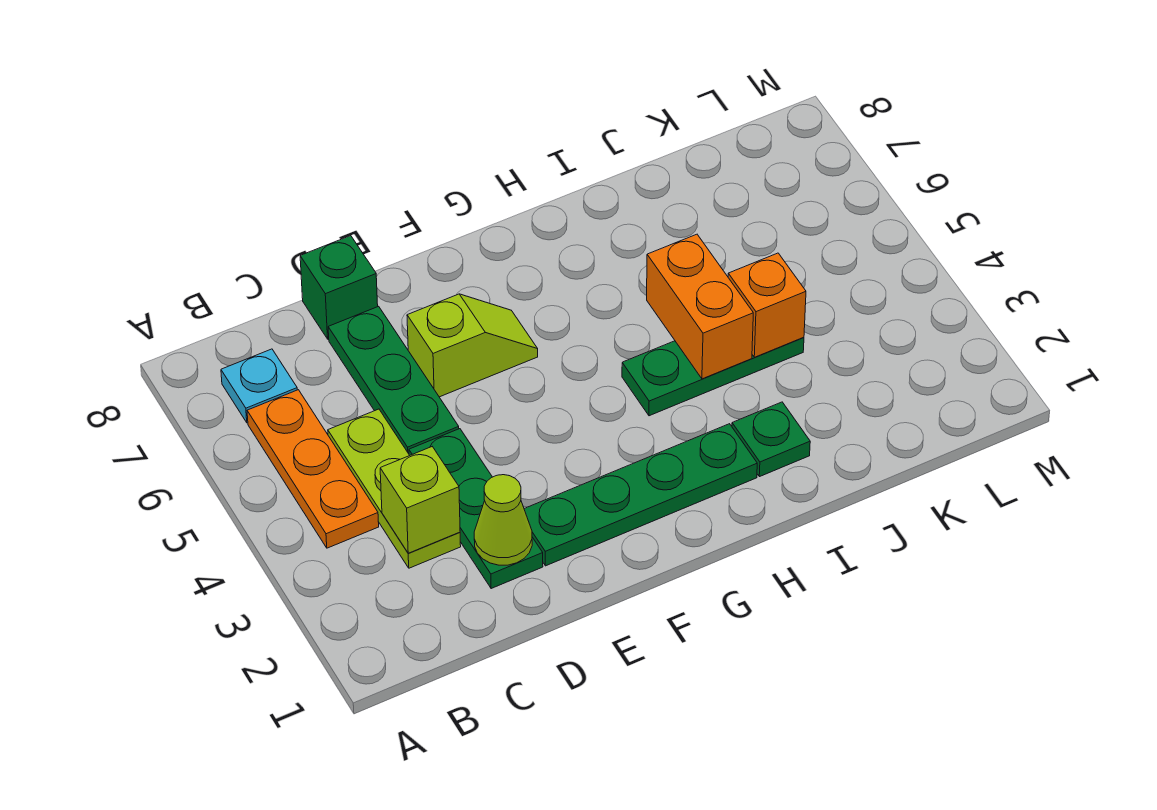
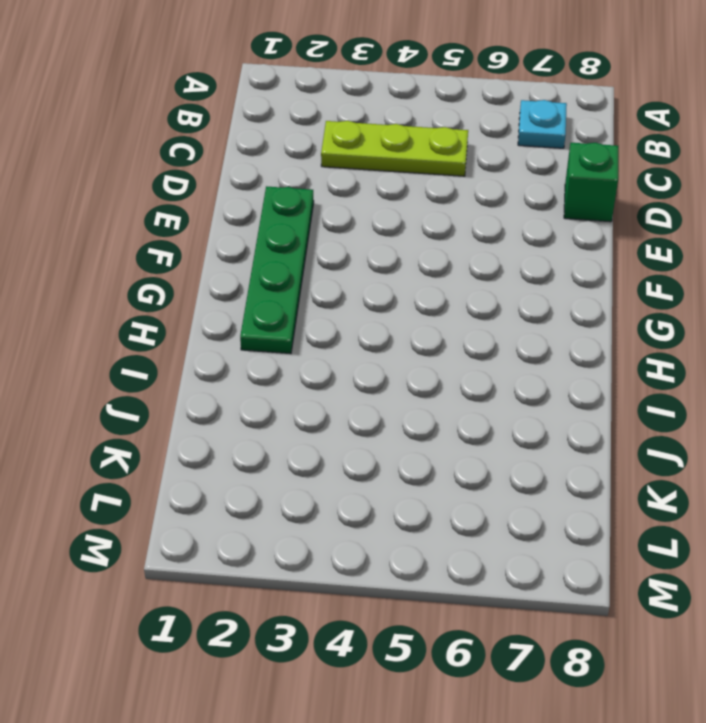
none -> orange 1x3 plate [247,390,379,548]
none -> green 1x3 plate [409,429,543,589]
none -> green 1x3 plate [328,306,459,454]

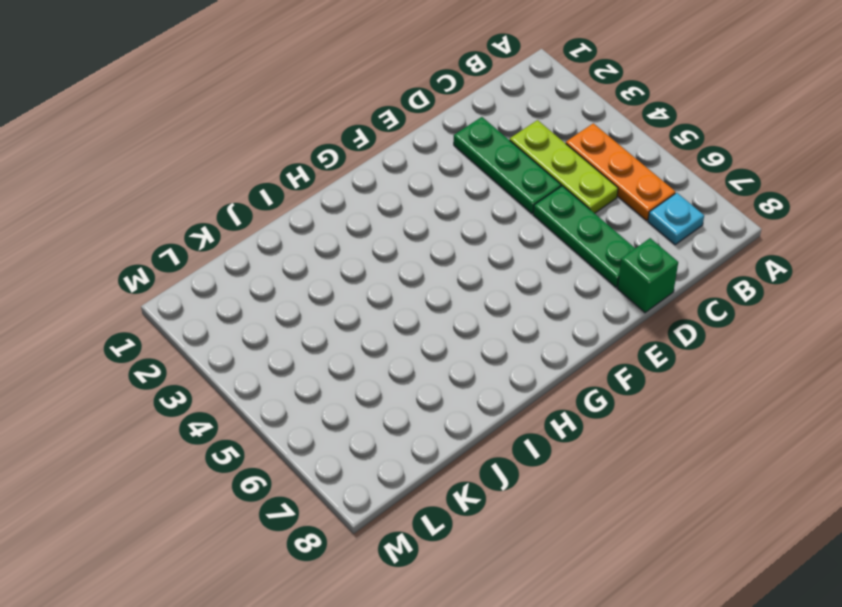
none -> green 1x4 plate [524,424,757,566]
none -> lime 1x2 slope [407,294,538,397]
none -> green 1x3 plate [622,337,804,416]

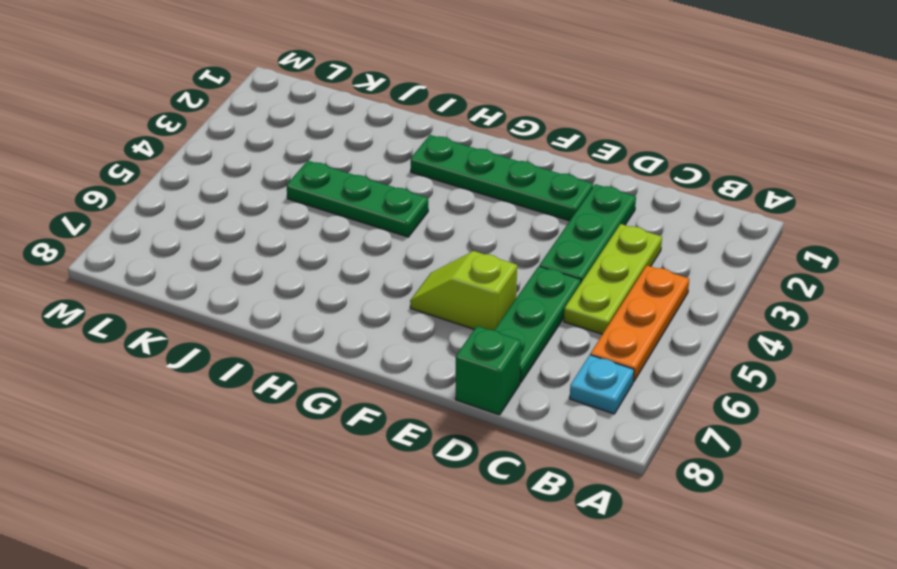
none -> green 1x1 plate [732,402,810,477]
none -> lime 1x1 brick [380,447,460,553]
none -> lime 1x1 cone [474,475,532,565]

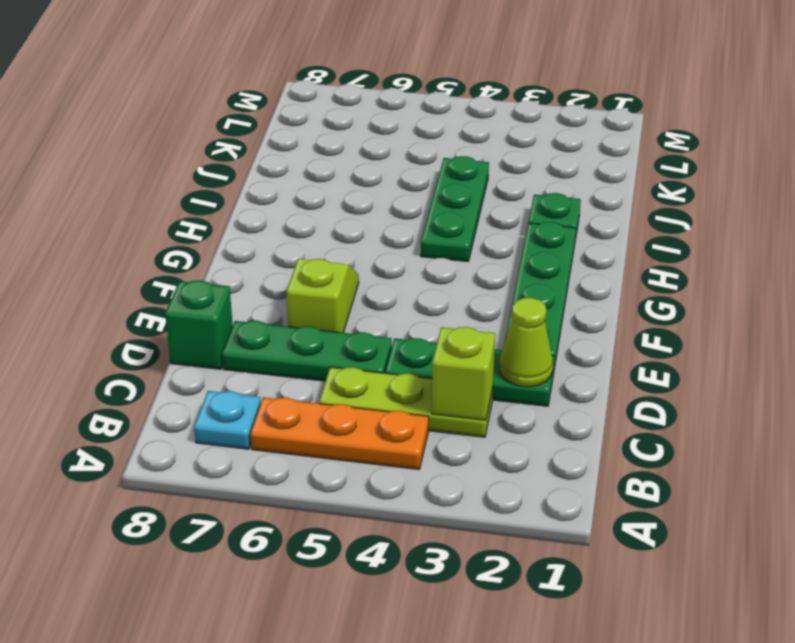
none -> orange 1x2 brick [647,234,753,379]
none -> orange 1x1 brick [728,253,806,357]

